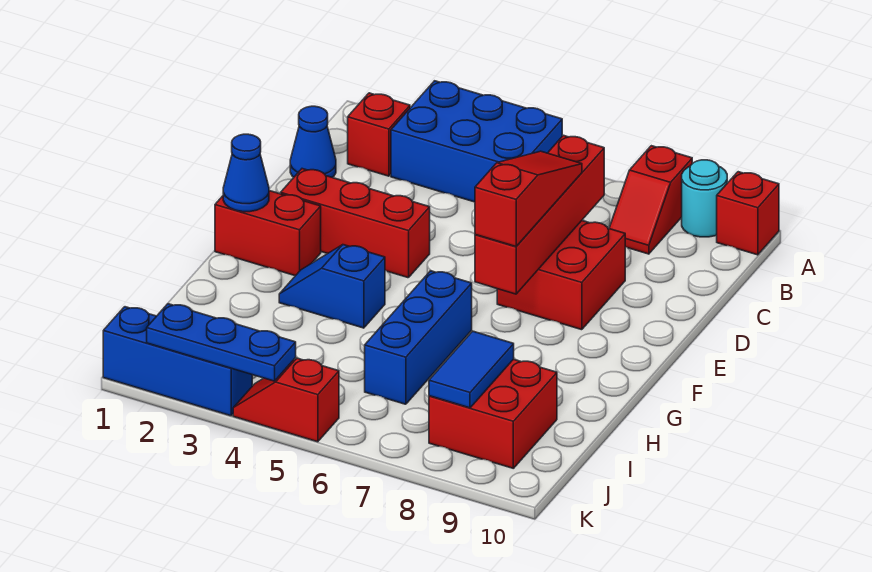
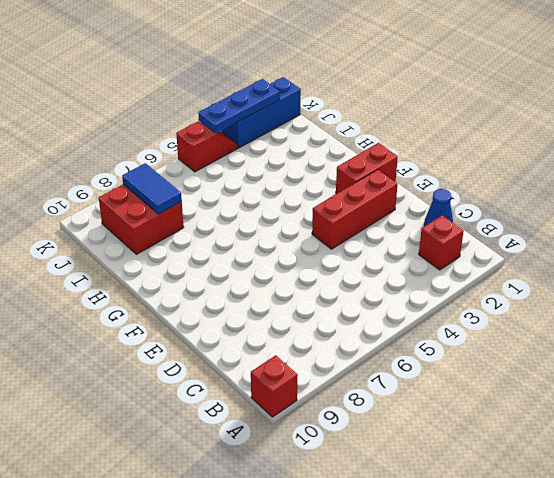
none -> blue 2x3 brick [391,81,562,202]
none -> red 1x2 slope [609,146,692,254]
none -> cyan 1x1 round brick [682,160,727,237]

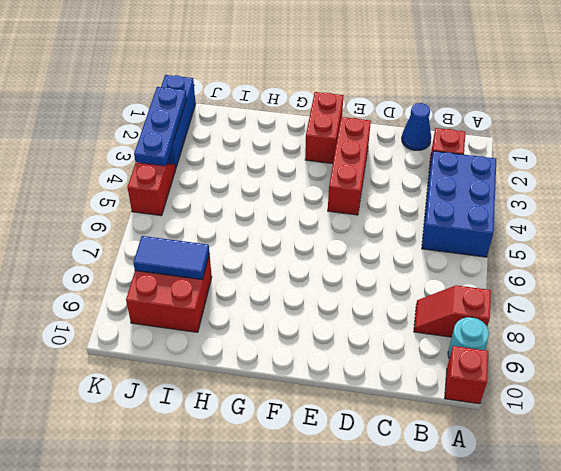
none -> red 2x2 brick [497,221,625,330]
none -> blue 1x2 slope [279,245,385,328]
none -> blue 1x3 brick [365,271,472,404]

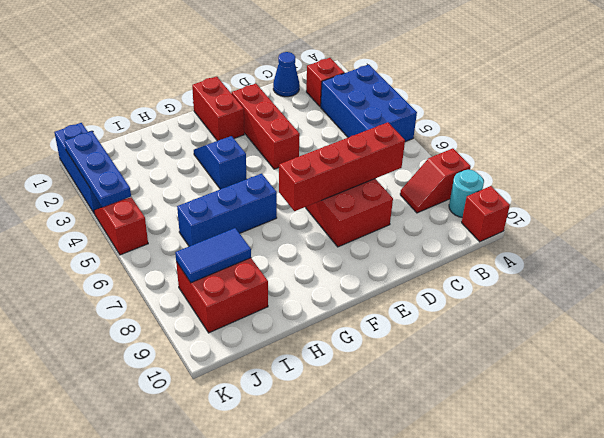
none -> blue 1x1 cone [223,134,269,212]
none -> red 1x3 slope [475,151,582,247]

